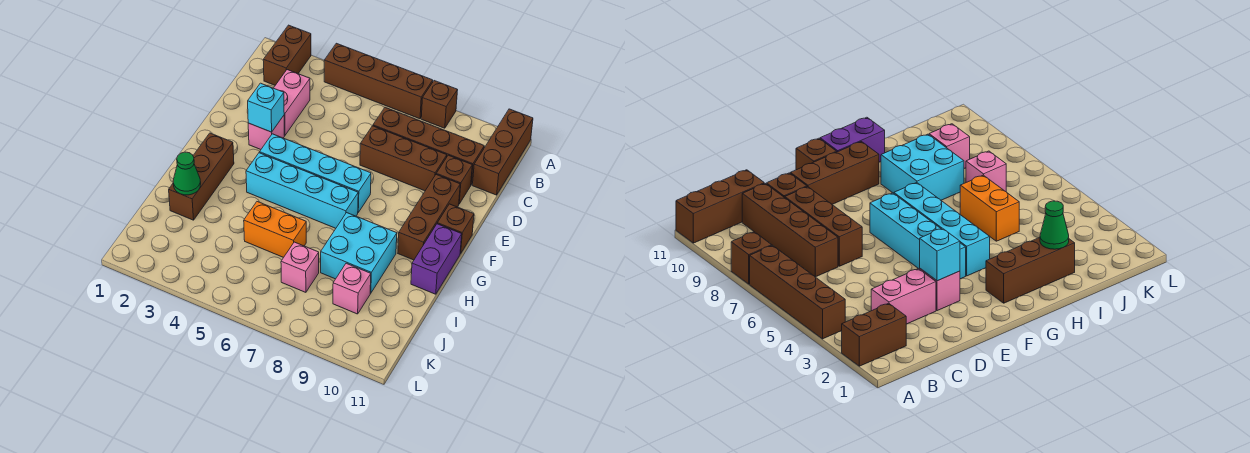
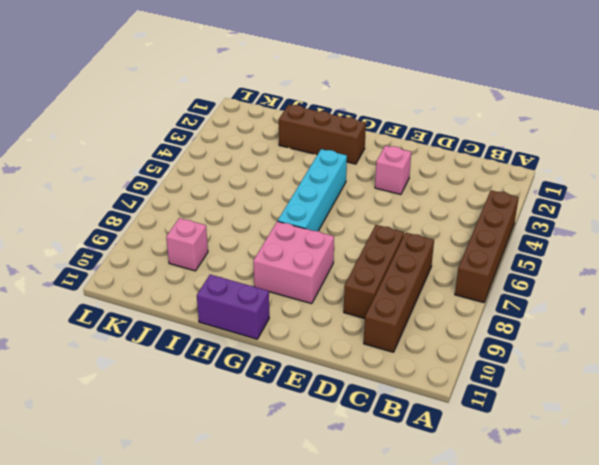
pink 2x2 brick [253,221,334,304] -> none
none -> brown 1x2 brick [263,25,311,85]
none -> brown 1x1 brick [421,81,458,128]
none -> brown 1x3 brick [472,109,533,195]

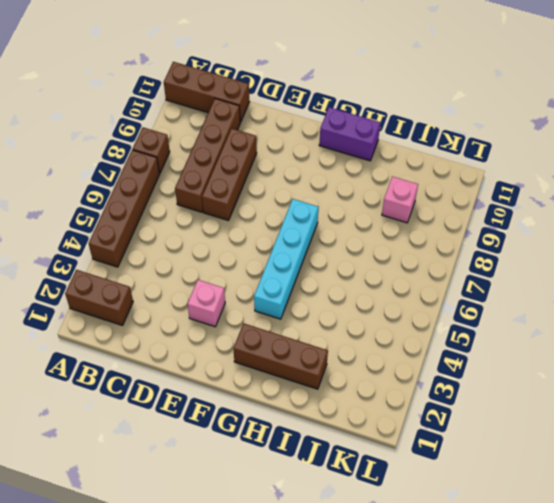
none -> pink 1x2 brick [274,70,310,135]
none -> brown 1x1 brick [436,155,472,204]
none -> brown 1x3 brick [398,175,460,260]

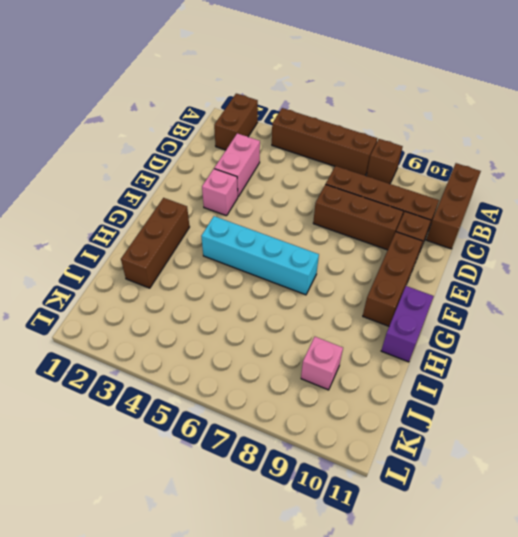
none -> cyan 1x4 brick [260,134,371,212]
none -> brown 1x1 brick [437,204,474,254]
none -> cyan 2x2 brick [321,213,397,293]

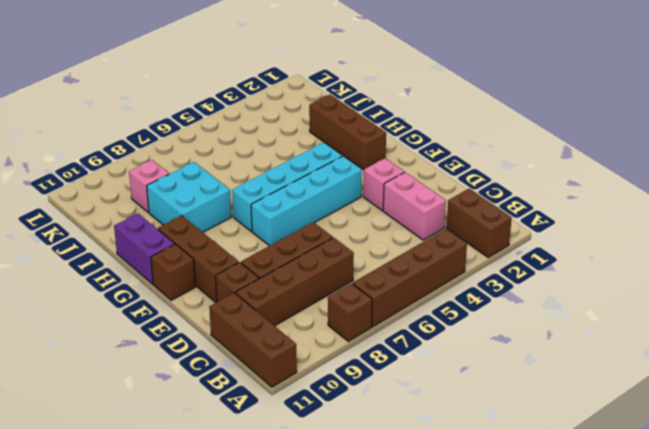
none -> orange 1x2 brick [244,202,306,257]
none -> pink 1x1 brick [281,242,319,292]
none -> cyan 1x1 brick [248,83,284,132]

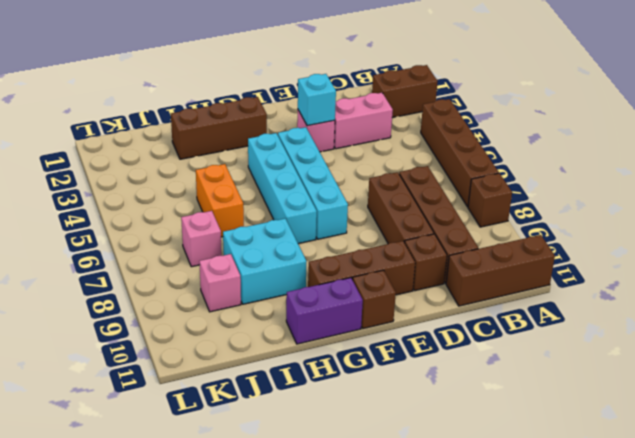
none -> green 1x1 cone [173,152,201,195]

